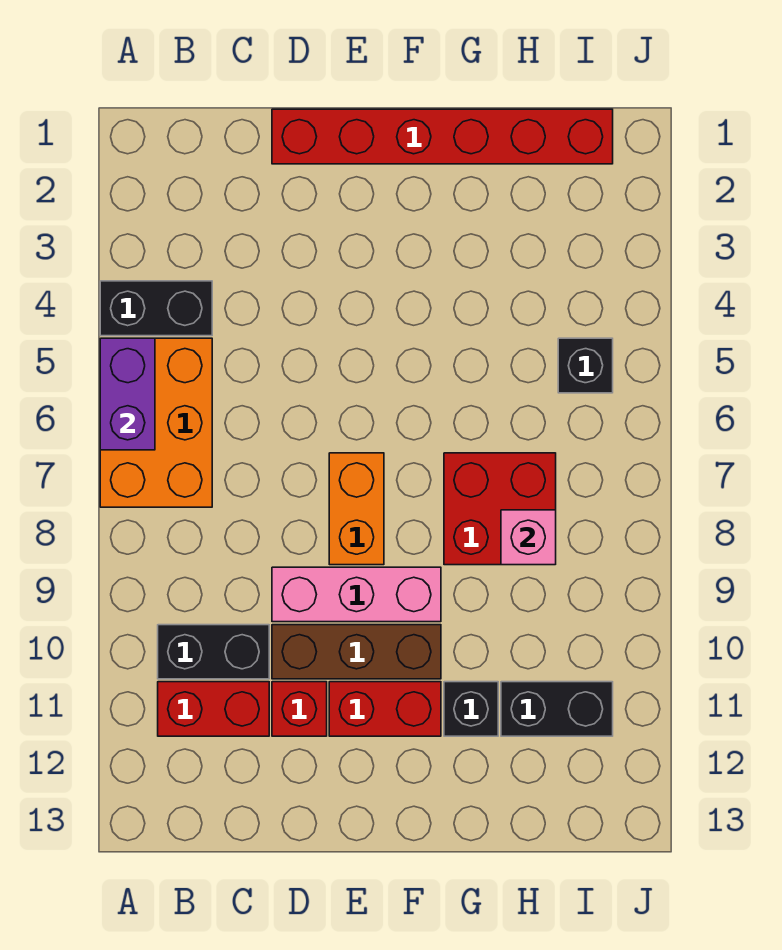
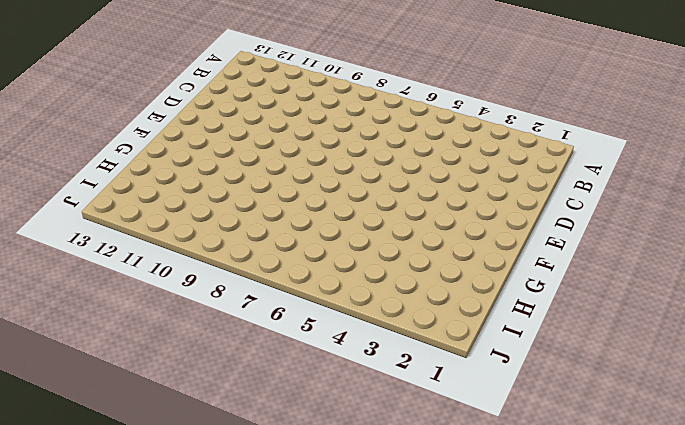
none -> black 1x2 brick [100,281,212,336]
none -> orange 2x3 brick [100,338,212,507]
none -> black 1x2 brick [158,625,269,679]

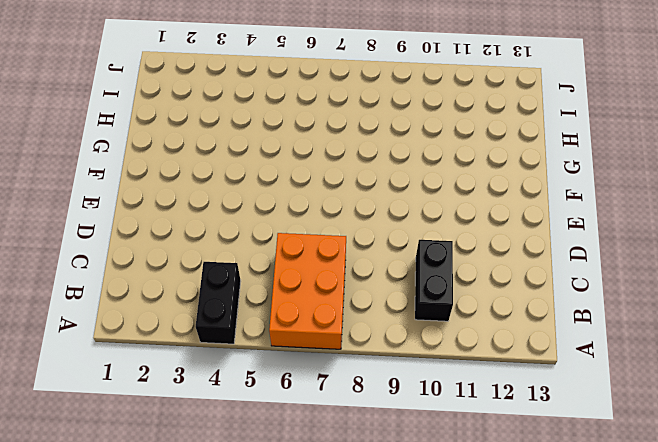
orange 2x3 brick [269,233,346,349] -> orange 2x3 brick turned to [100,338,212,507]
none -> red 1x2 brick [158,682,269,736]
none -> red 1x6 brick [272,109,613,164]
none -> pink 1x3 brick [272,567,441,622]

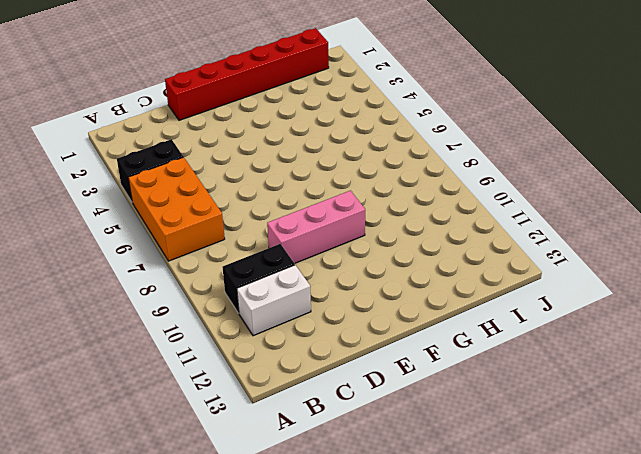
white 1x2 brick [237,265,311,336] -> red 1x2 brick [158,682,269,736]
none -> brown 1x3 brick [272,625,441,679]
none -> red 1x1 brick [272,682,327,736]
none -> orange 1x2 brick [329,453,384,565]

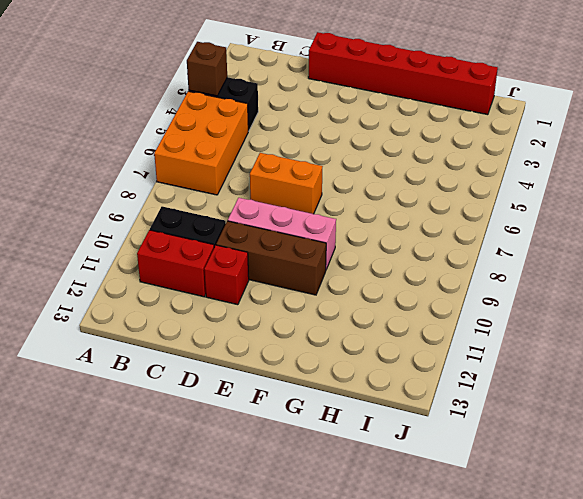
brown 1x1 brick [187,42,227,96] -> none
orange 1x2 brick [250,153,323,214] -> orange 1x2 brick turned to [329,453,384,565]
none -> red 1x2 brick [329,682,441,736]
none -> red 2x2 brick [444,453,556,565]
none -> black 1x1 brick [444,682,498,736]

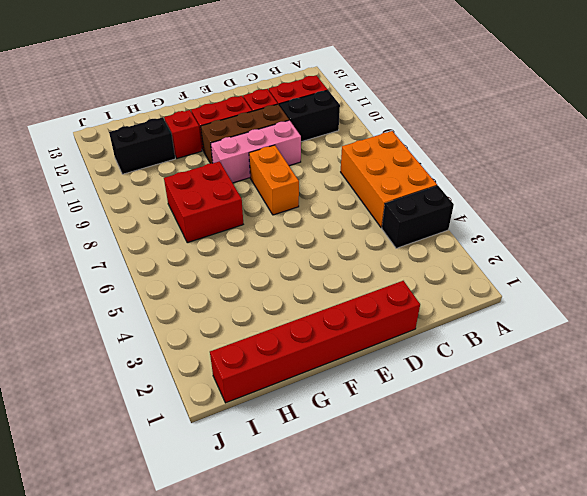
red 1x1 brick [164,110,202,158] -> black 1x1 brick [444,682,498,736]
none -> black 1x1 brick [558,338,613,393]
none -> purple 1x2 brick [100,338,155,450]
none -> pink 1x1 brick [501,510,556,565]

